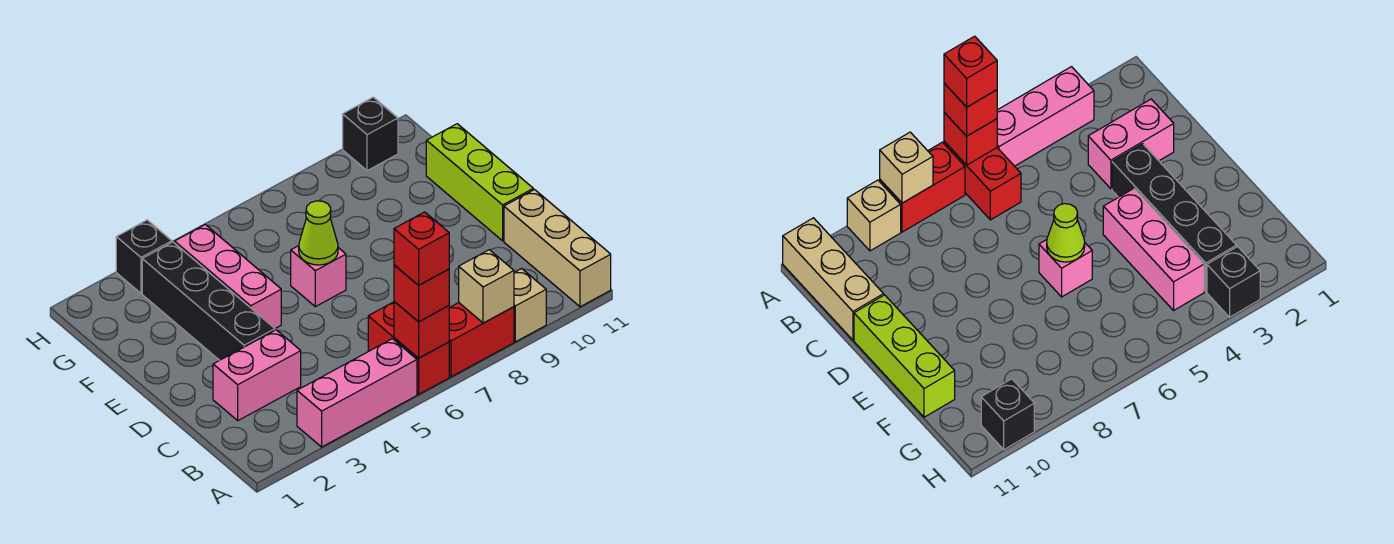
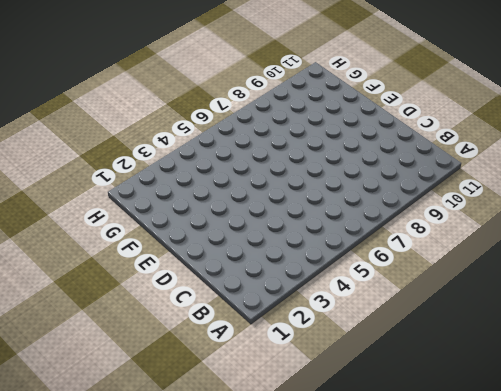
none -> pink 1x3 brick [297,339,417,447]
none -> red 1x2 brick [368,302,449,394]
none -> red 1x2 brick [449,303,514,377]

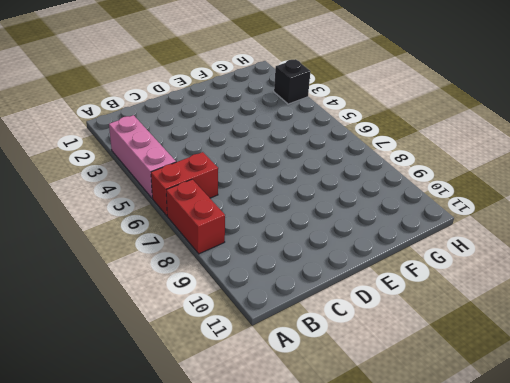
none -> tan 1x1 brick [514,269,546,342]
none -> tan 1x3 brick [504,190,611,307]
none -> pink 1x2 brick [213,330,301,421]

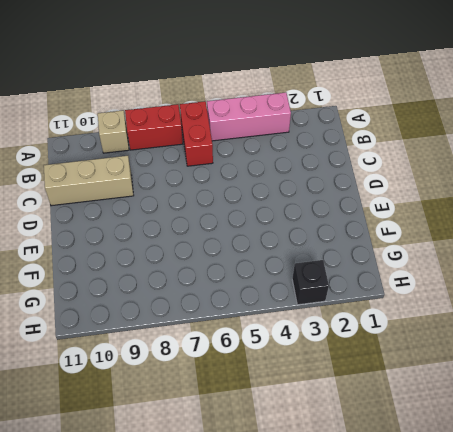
tan 1x3 brick [44,156,134,206] -> tan 1x3 brick turned to [504,190,611,307]
none -> pink 1x2 brick [213,330,301,421]
none -> black 1x4 brick [142,242,275,360]
none -> lime 1x3 brick [426,124,533,241]

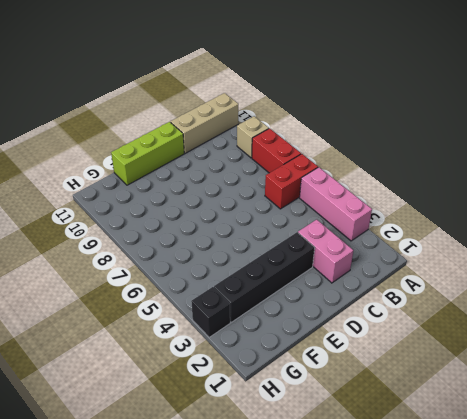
none -> pink 1x3 brick [175,225,281,328]
none -> pink 1x1 brick [291,246,346,307]
none -> black 1x1 brick [343,97,398,171]

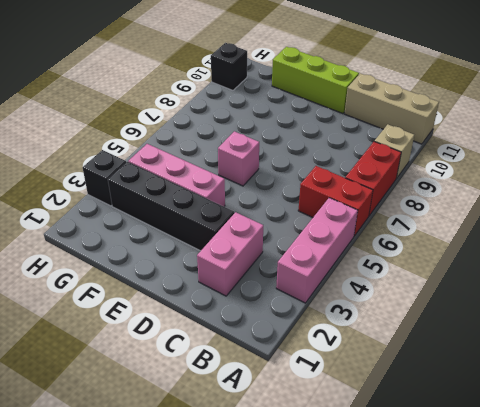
none -> red 1x1 brick [394,301,449,358]
none -> tan 1x1 brick [459,250,514,323]
none -> lime 1x1 cone [299,201,338,265]

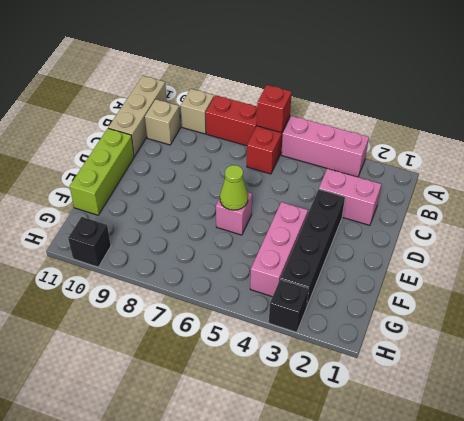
tan 1x1 brick [145,99,180,145] -> tan 1x1 brick moved to [459,250,514,323]
none -> red 1x1 brick [394,265,449,322]
none -> red 1x1 brick [394,212,449,285]

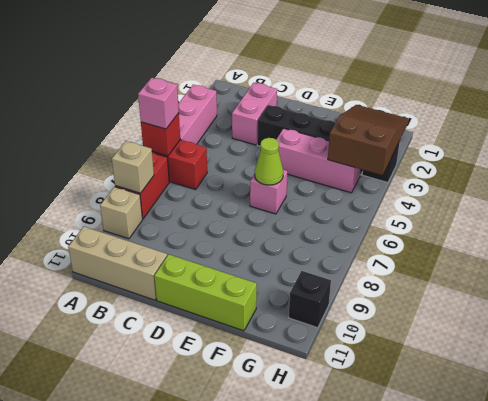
pink 1x1 brick [138,78,179,129] -> red 1x1 brick [394,265,449,322]
brown 2x3 slope [328,105,409,175] -> none
none -> red 1x1 brick [394,212,449,285]

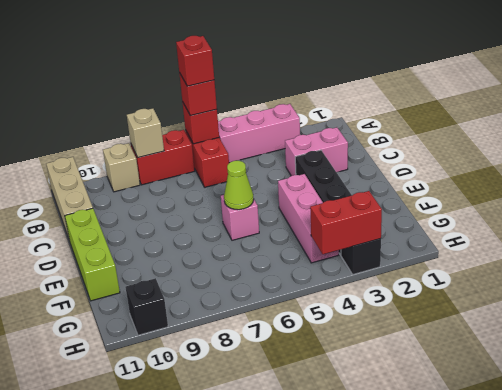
red 1x2 brick [310,191,382,254] -> none

